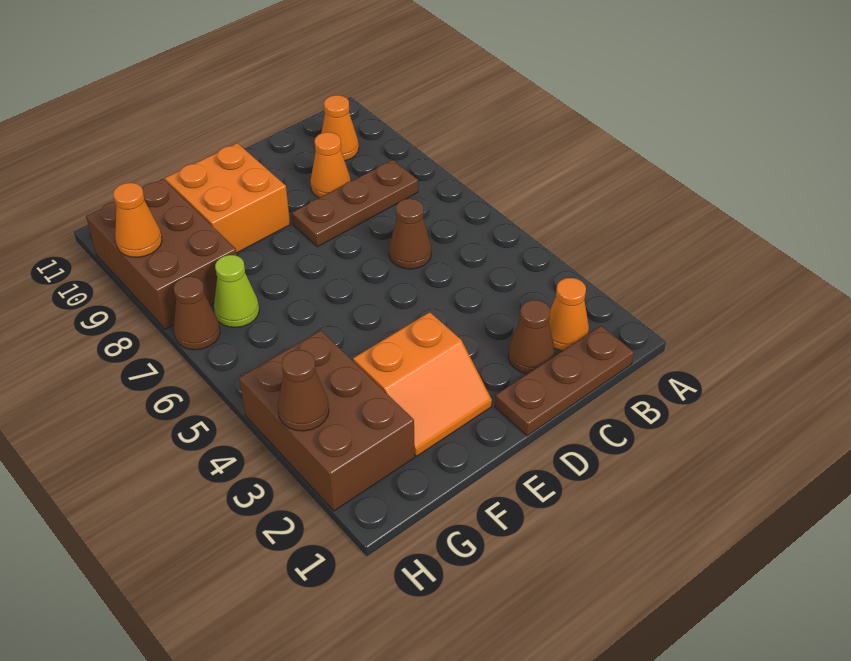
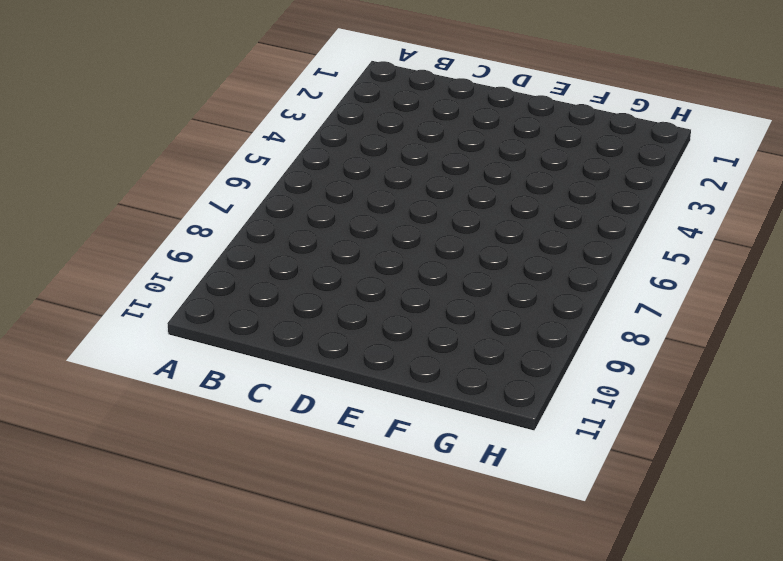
none -> brown 1x3 plate [495,326,634,436]
none -> orange 1x1 cone [549,278,589,351]
none -> brown 1x3 plate [292,160,418,247]

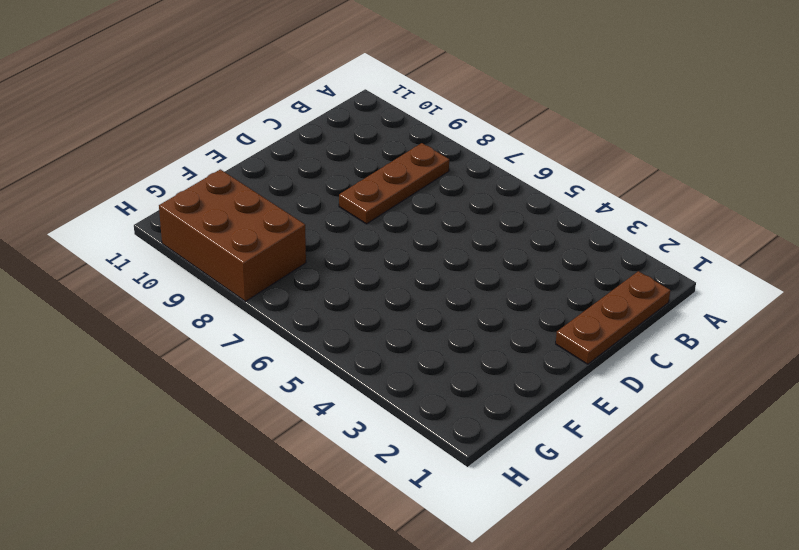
none -> orange 1x1 cone [549,278,589,351]
none -> orange 1x1 cone [322,95,359,161]
none -> brown 1x1 cone [508,300,554,374]

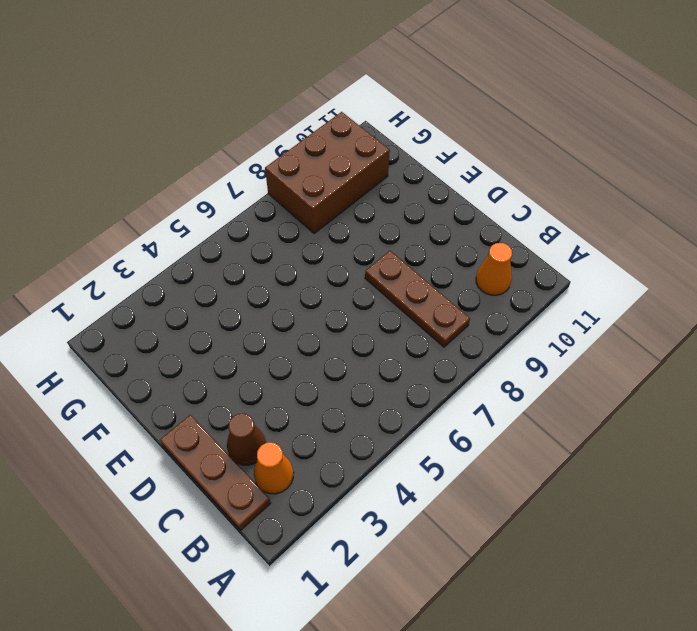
none -> brown 1x1 cone [389,199,431,269]
none -> orange 1x1 cone [310,132,351,198]
none -> orange 2x2 slope [353,312,492,456]

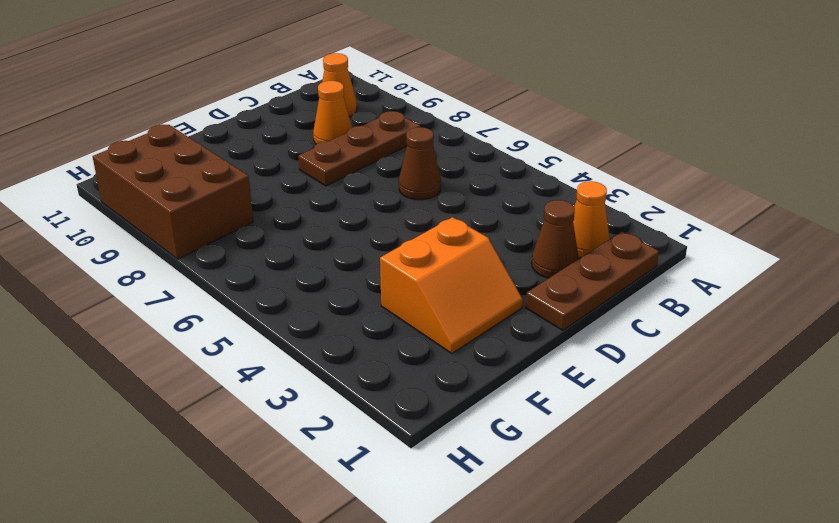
none -> orange 2x2 brick [165,143,290,253]
none -> brown 2x3 brick [239,330,415,511]
none -> lime 1x1 cone [214,255,259,327]

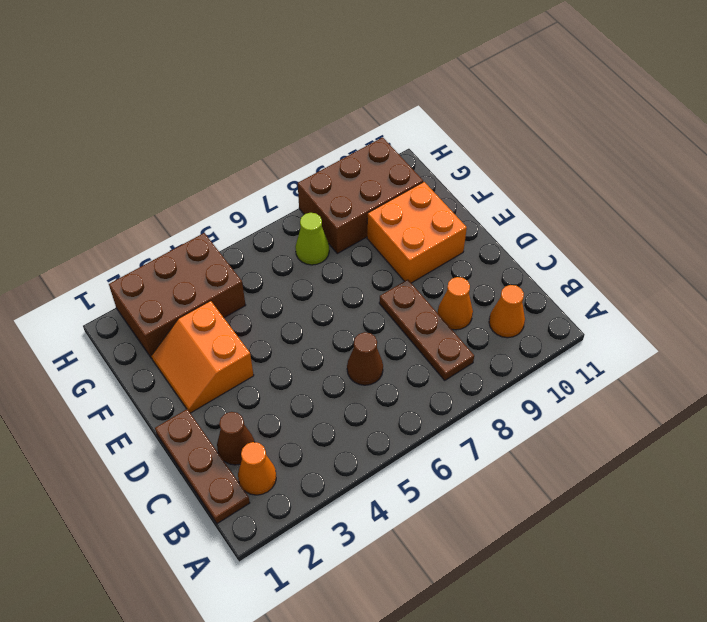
none -> brown 1x1 cone [174,277,220,350]
none -> brown 1x1 cone [278,350,329,431]
none -> orange 1x1 cone [113,183,162,257]

